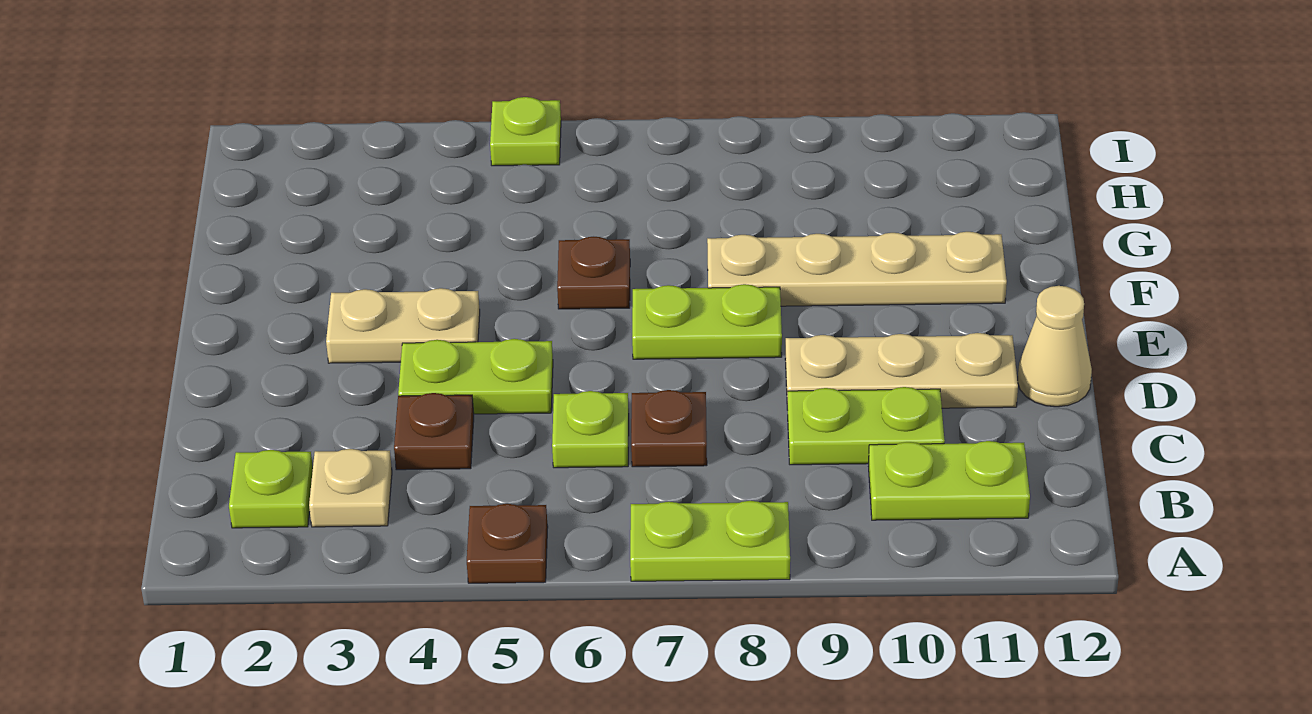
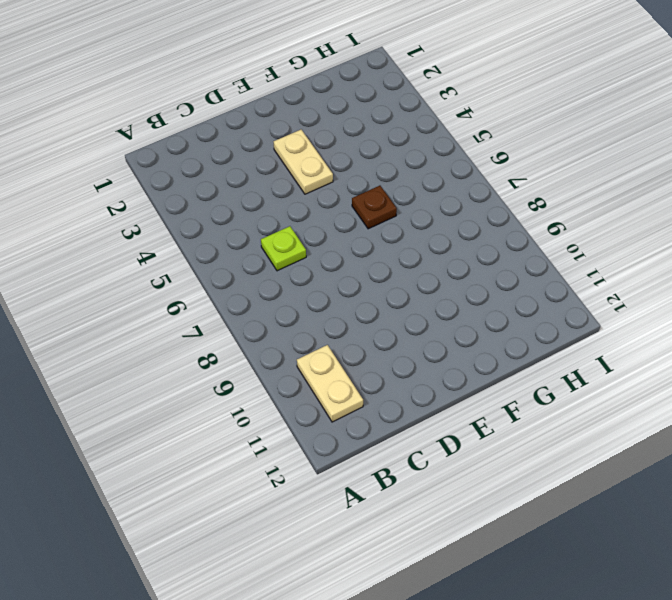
tan 1x2 plate [297,345,363,422] -> lime 1x2 plate [869,441,1030,520]
none -> brown 1x1 plate [467,504,548,583]
none -> lime 1x2 plate [630,501,790,581]
none -> lime 1x1 plate [229,450,313,528]

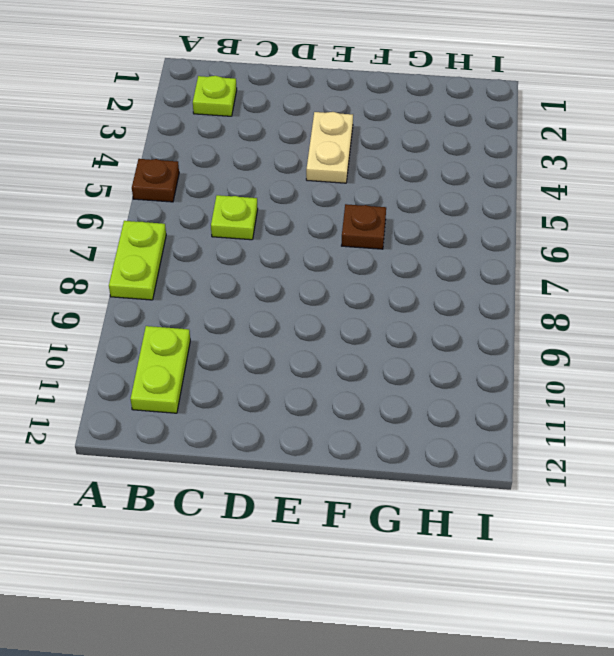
none -> tan 1x1 plate [309,449,392,527]
none -> brown 1x1 plate [394,393,474,470]
none -> brown 1x1 plate [631,390,707,467]

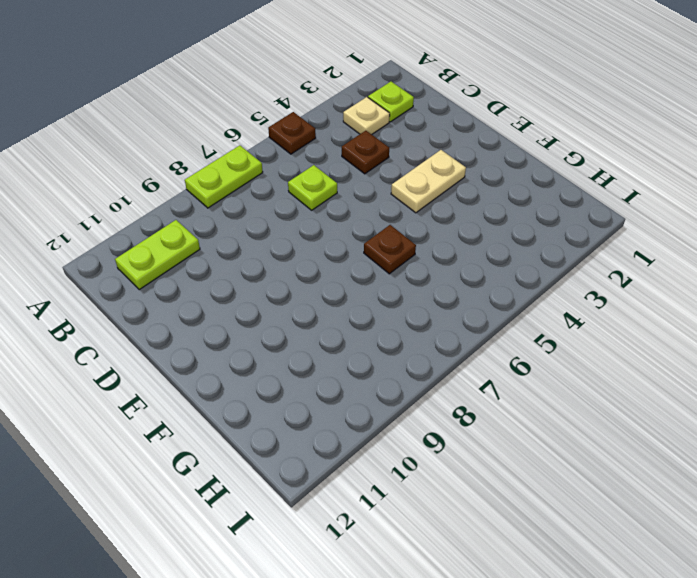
none -> brown 1x1 plate [631,390,707,467]
none -> lime 1x2 plate [788,387,945,465]
none -> lime 1x2 plate [398,339,553,414]

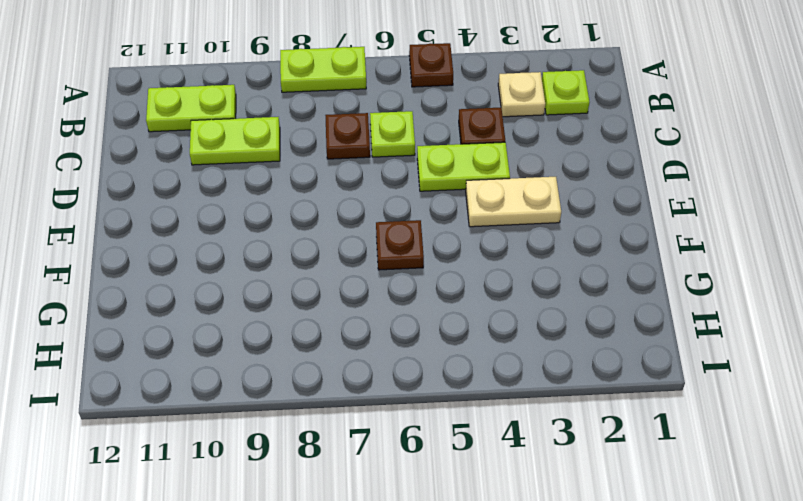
none -> tan 1x3 plate [785,333,1018,410]
none -> tan 1x1 cone [1018,286,1092,407]
none -> lime 1x2 plate [632,284,782,359]

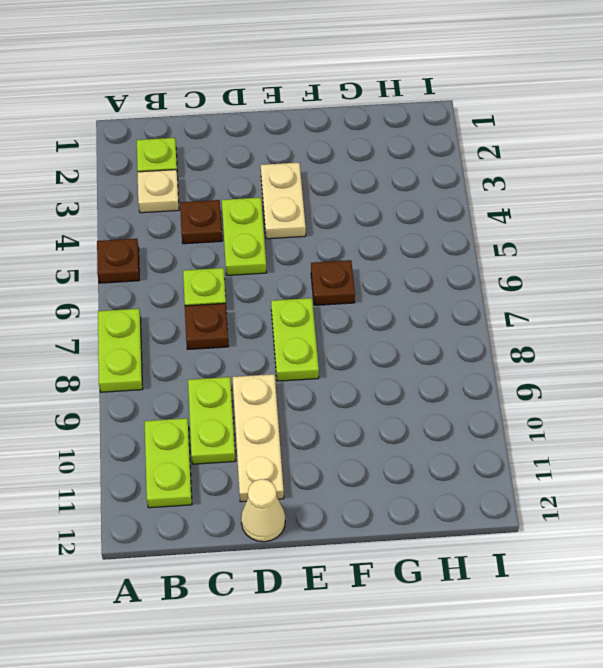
none -> tan 1x4 plate [707,232,1007,306]
none -> lime 1x1 plate [490,97,561,166]

